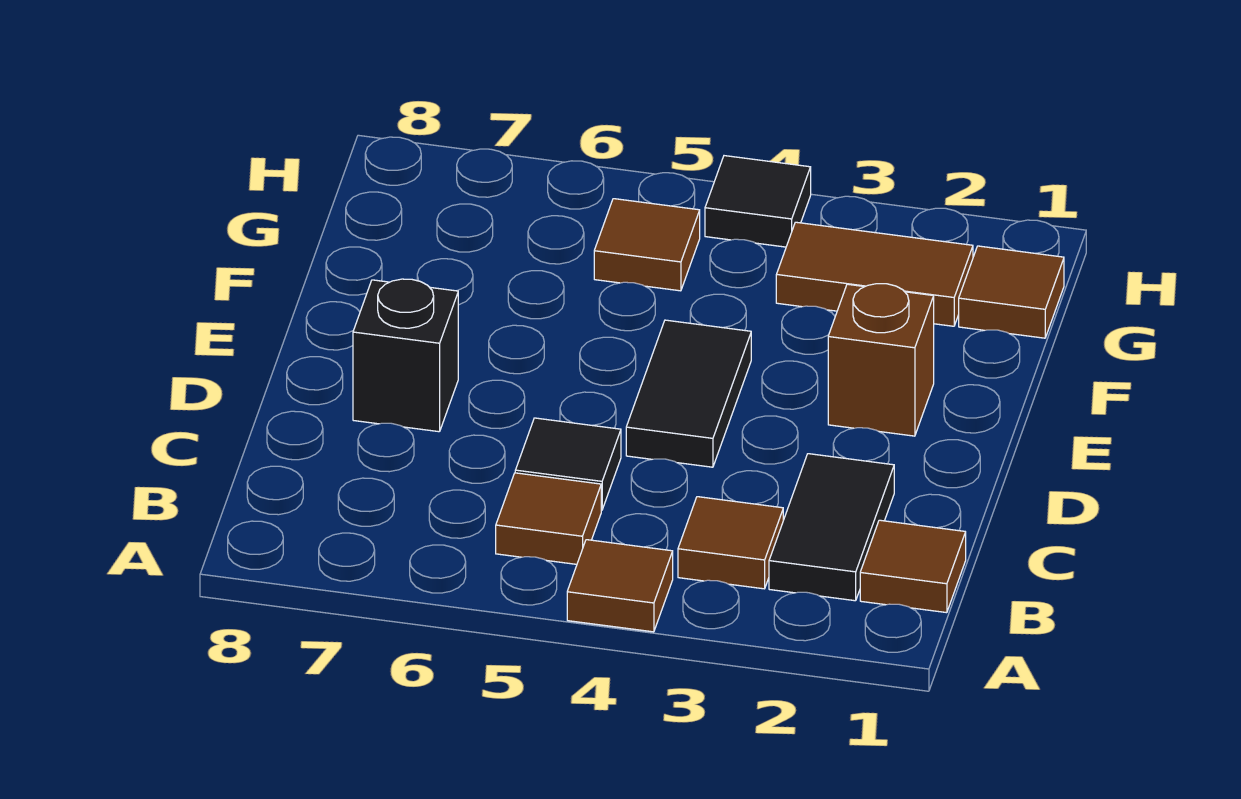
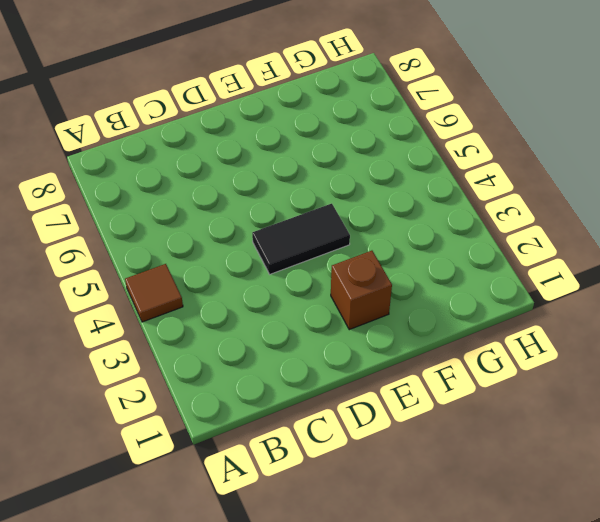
none -> brown 1x1 tile [860,520,966,613]
none -> black 1x2 tile [769,454,894,601]
none -> brown 1x1 tile [678,497,783,589]

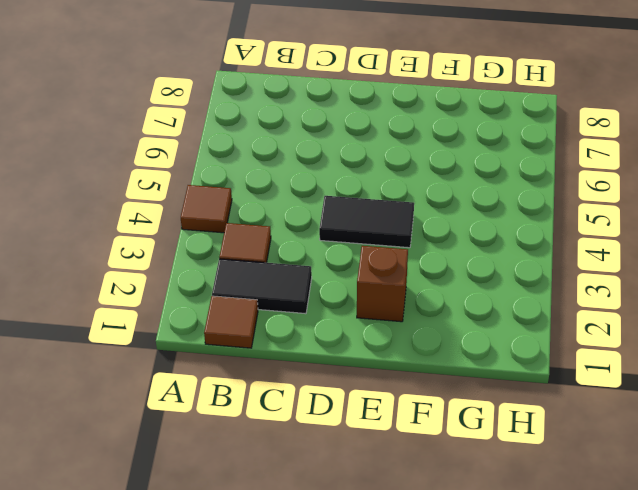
none -> brown 1x1 tile [496,473,601,564]
none -> black 1x1 tile [515,418,621,510]
none -> black 1x1 brick [353,279,458,432]

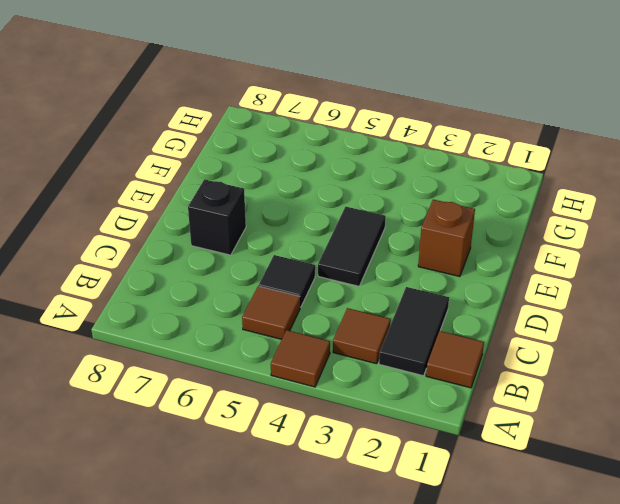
none -> brown 1x1 tile [959,246,1064,338]
none -> brown 1x2 tile [776,222,973,326]
none -> brown 1x1 tile [594,199,700,291]

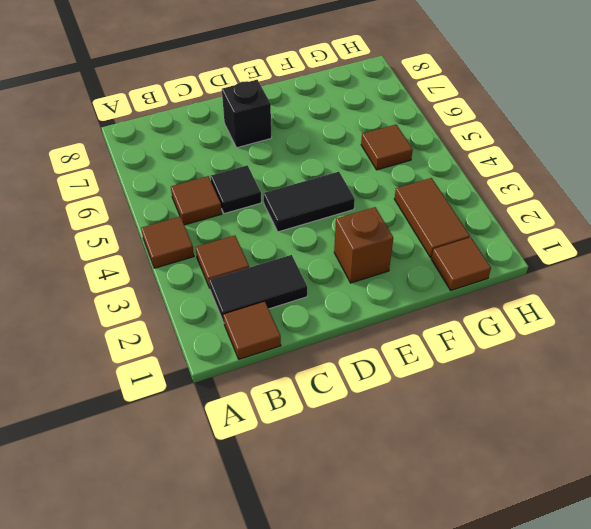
none -> black 1x1 tile [705,156,811,247]

